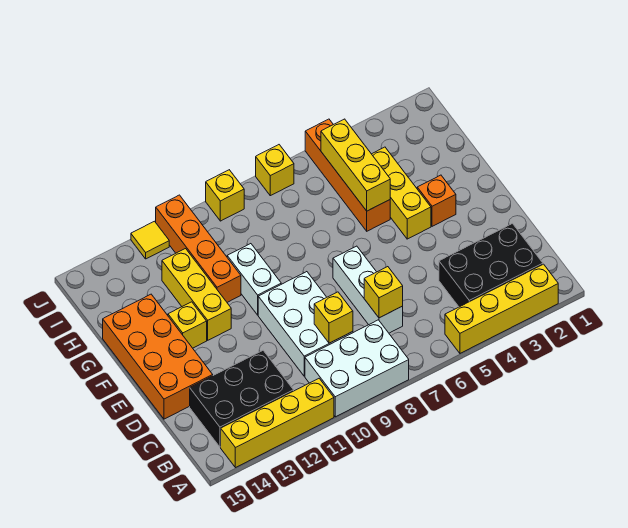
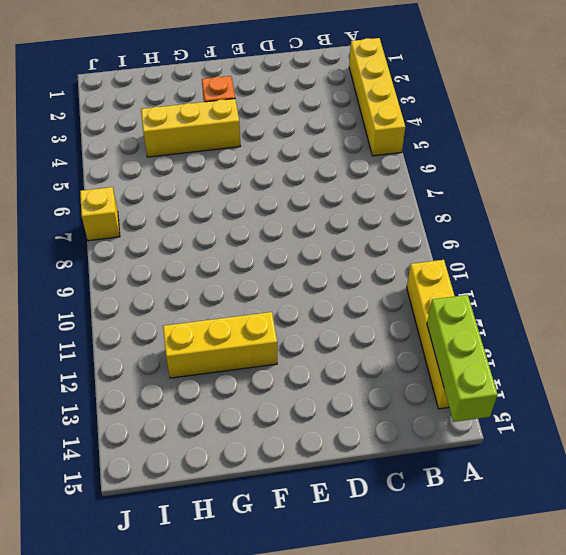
lime 1x3 brick [427,295,498,422] -> none
none -> white 2x3 brick [305,320,409,417]
none -> black 2x3 brick [439,224,543,307]
none -> black 2x3 brick [190,351,294,447]

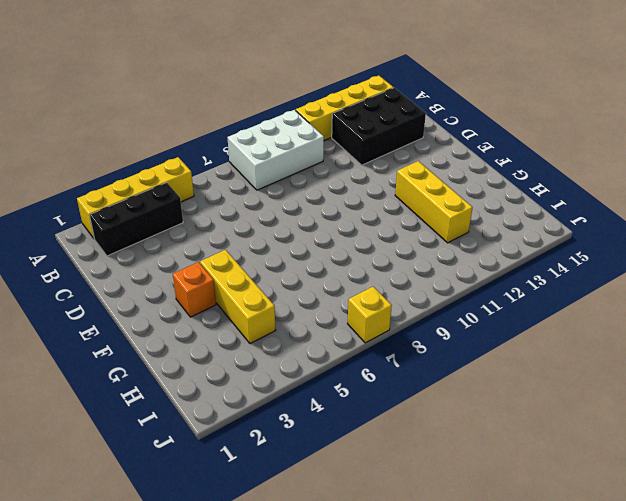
black 1x3 brick [89,183,183,256] -> black 2x3 brick [439,224,543,307]
none -> white 1x3 brick [333,246,403,333]
none -> white 2x3 brick [258,272,353,376]
none -> orange 2x4 brick [103,294,213,419]

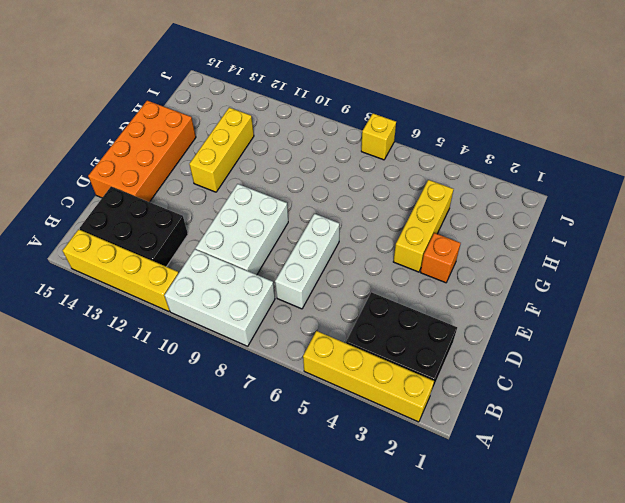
none -> white 1x2 brick [227,244,281,315]
none -> yellow 1x1 brick [168,302,207,348]
none -> orange 1x4 brick [305,119,390,231]

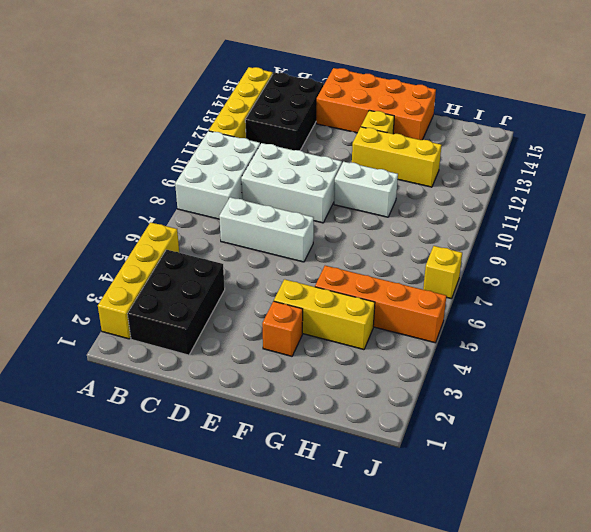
none -> orange 1x4 brick [156,195,241,302]
none -> yellow 1x1 brick [206,170,244,221]
none -> yellow 1x1 tile [131,221,169,259]

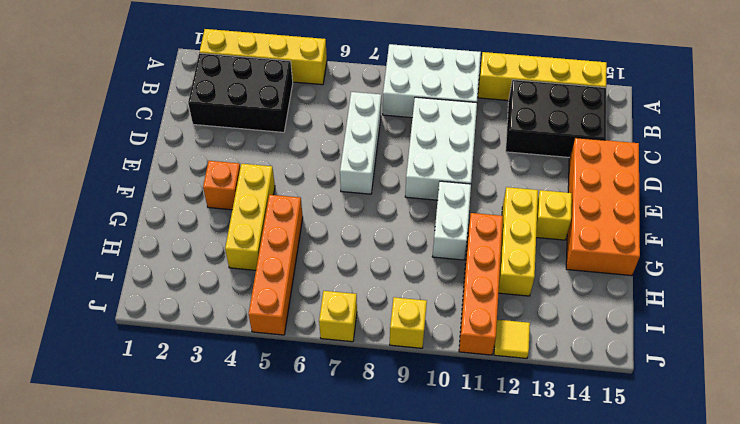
none -> yellow 1x1 brick [364,267,403,318]
none -> yellow 1x1 brick [314,292,353,343]
none -> yellow 1x3 brick [321,119,390,211]

